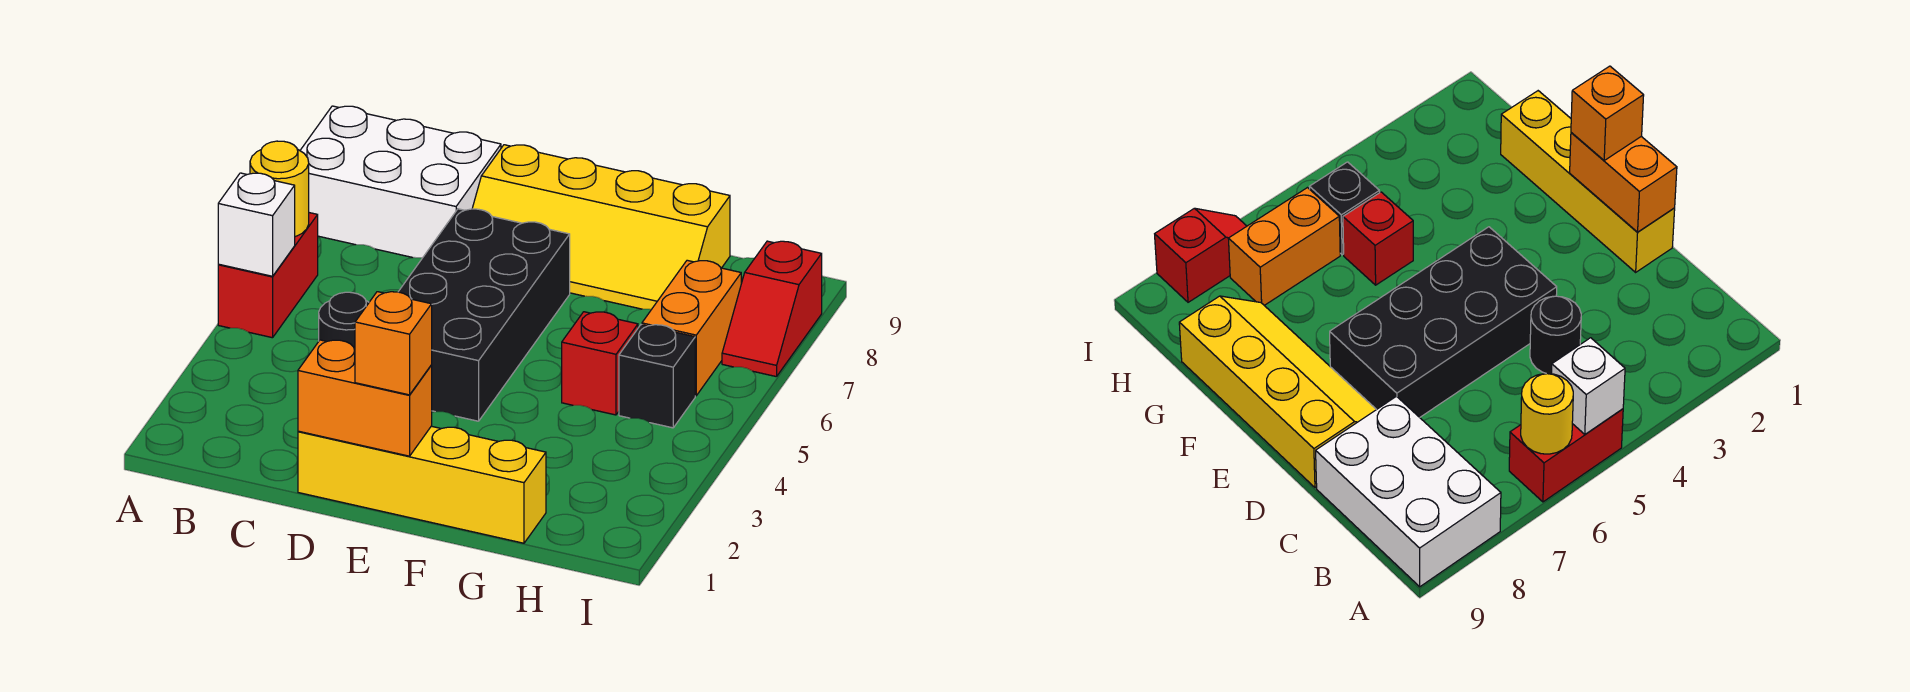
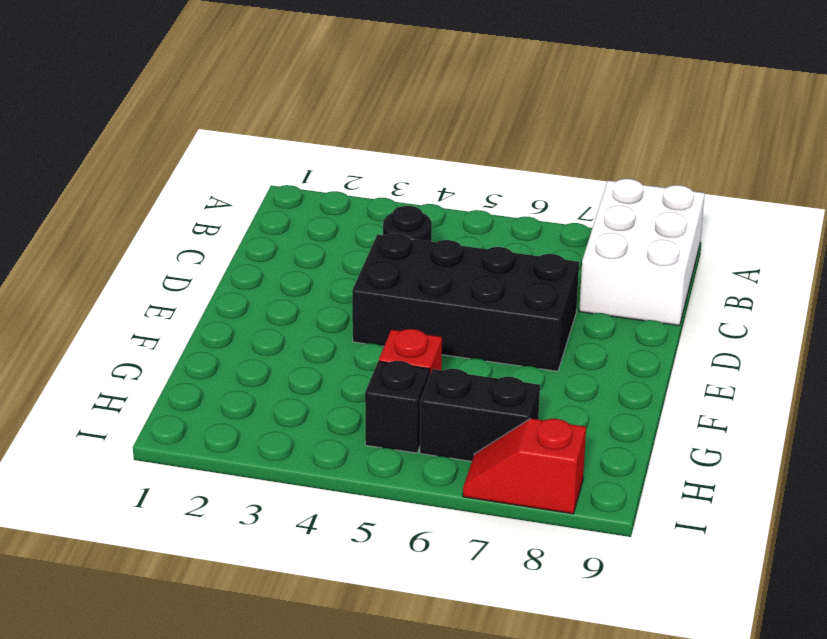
black 1x2 brick [420,369,540,461] -> orange 1x2 brick [642,260,741,396]
none -> red 1x2 brick [218,213,318,338]
none -> yellow 1x4 brick [298,426,546,543]
none -> yellow 2x4 slope [472,145,730,310]

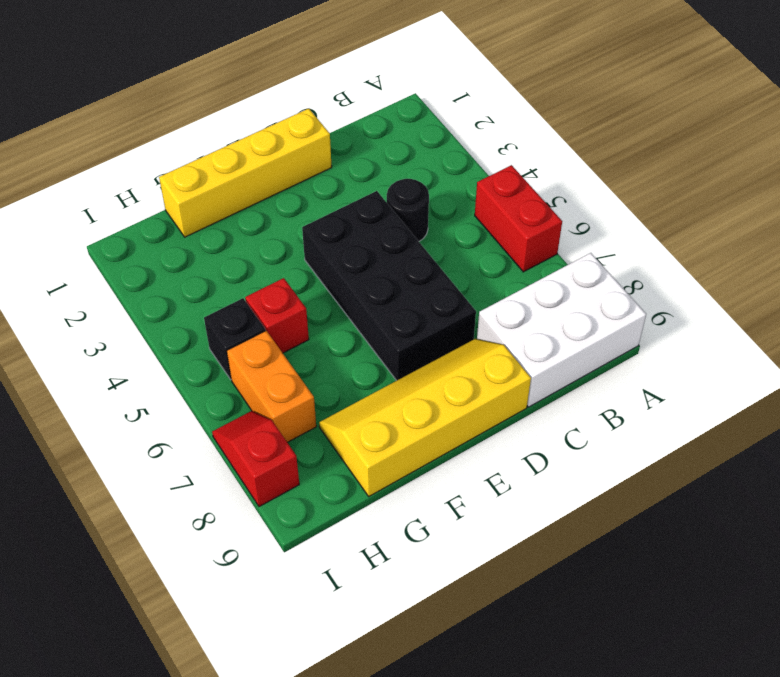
none -> white 1x1 brick [218,173,295,276]
none -> yellow 1x1 round brick [250,141,309,237]
none -> orange 1x2 brick [298,340,432,456]

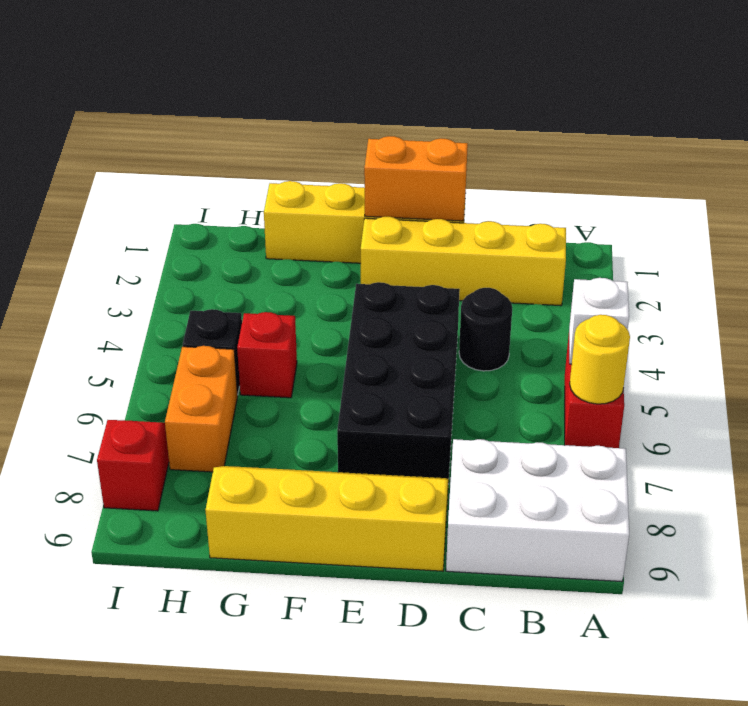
yellow 1x4 brick [361,217,566,306] -> none
none -> orange 1x1 brick [355,292,432,395]

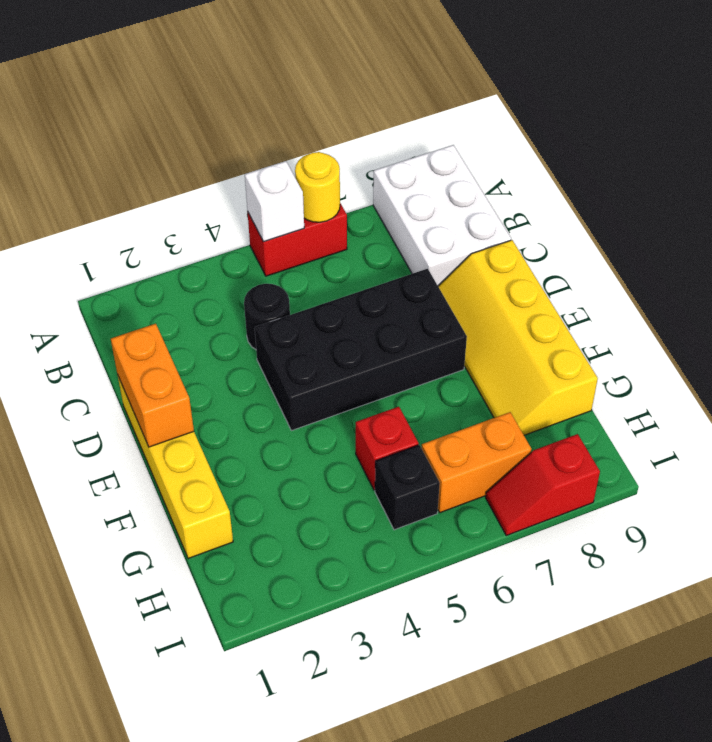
none -> orange 1x1 brick [355,292,432,395]

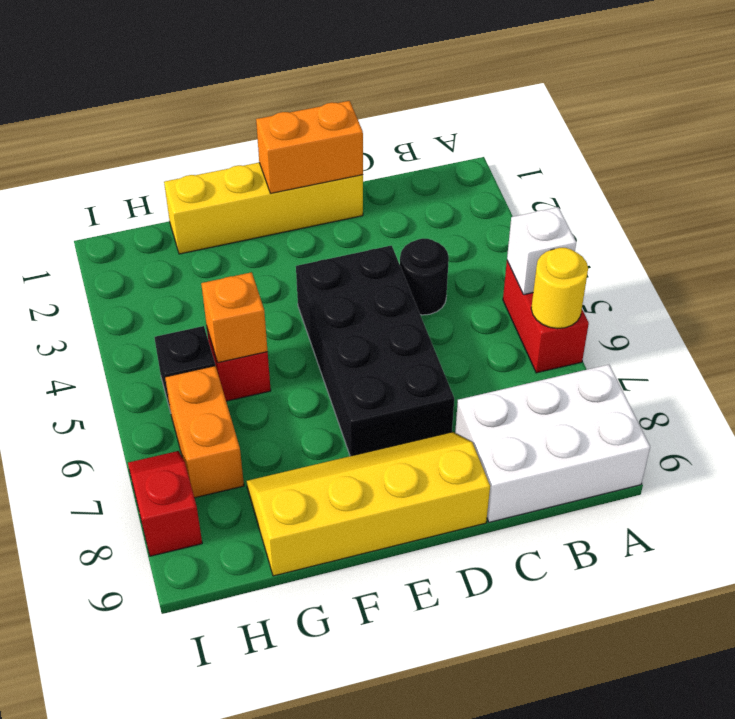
orange 1x1 brick [201,272,268,363] -> orange 1x1 brick moved to [355,292,432,395]

